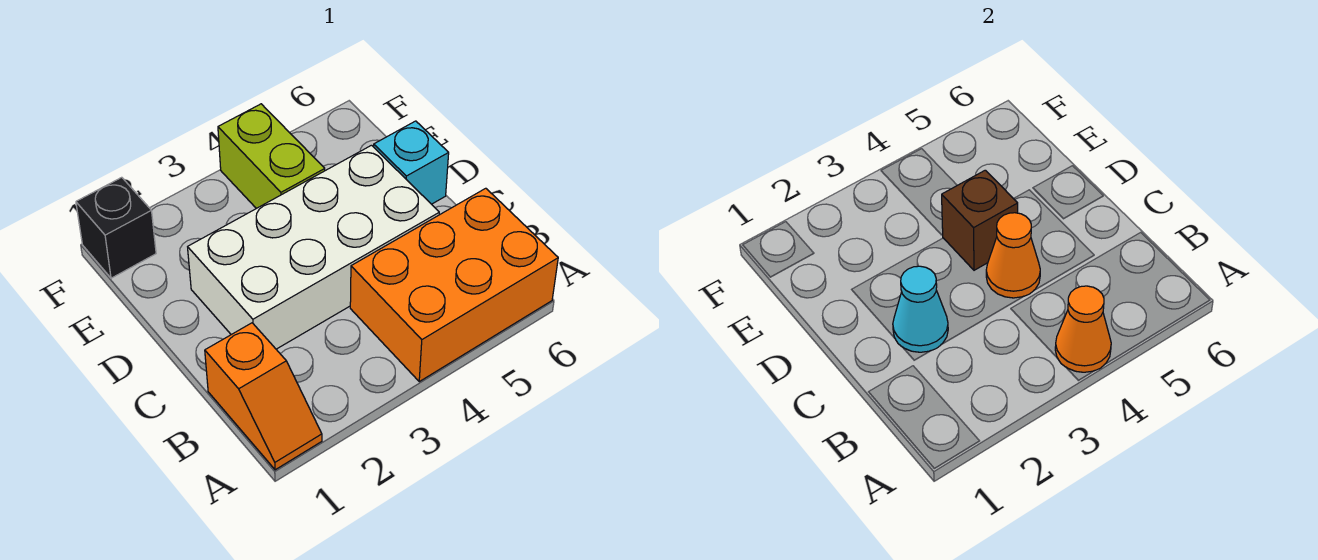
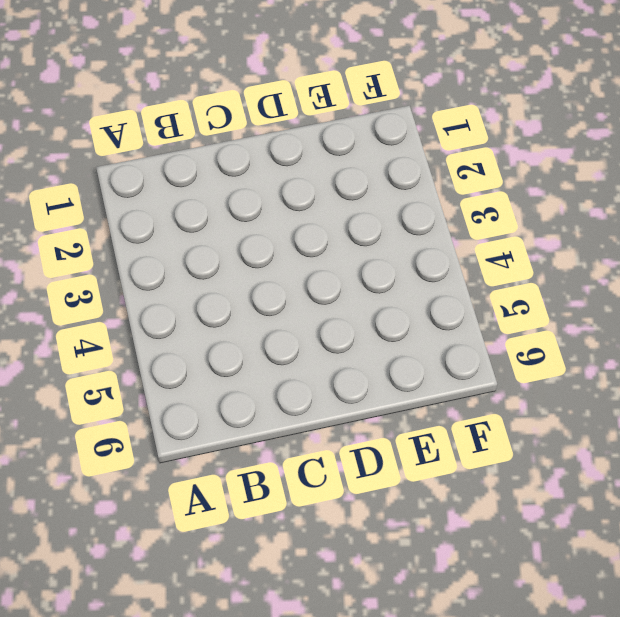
none -> orange 1x2 slope [205,323,322,470]
none -> orange 2x3 brick [350,188,558,381]

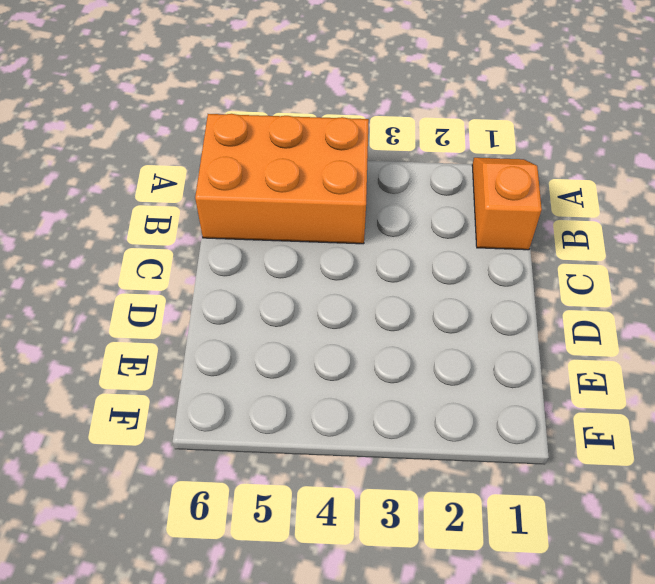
none -> white 2x4 brick [188,145,439,349]
none -> cyan 1x1 brick [374,121,449,204]

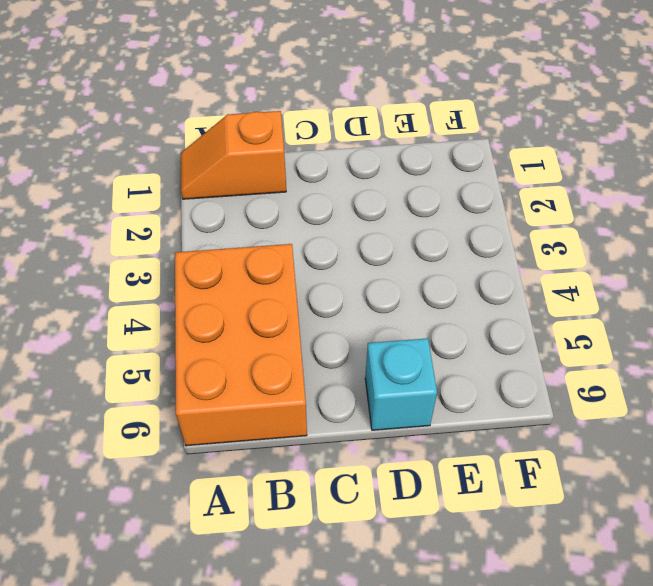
none -> white 2x4 brick [188,145,439,349]
none -> lime 1x2 brick [218,104,325,209]

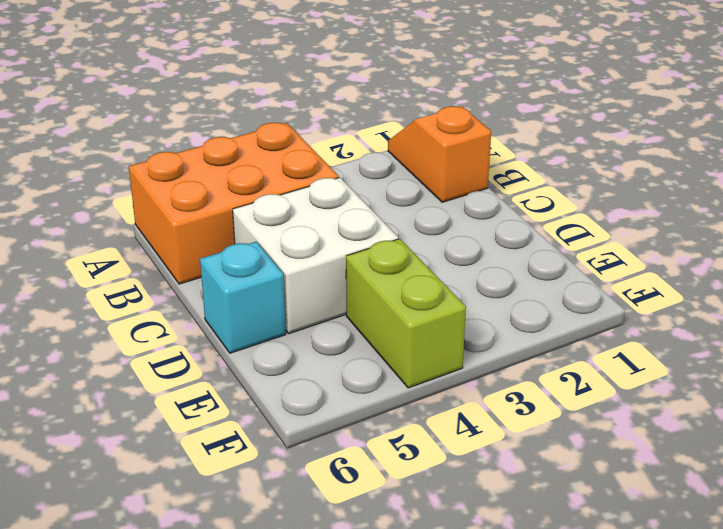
white 2x2 brick [233,177,398,334] -> white 2x4 brick [188,145,439,349]
none -> black 1x1 brick [76,177,156,278]
none -> orange 1x1 cone [1055,286,1111,372]

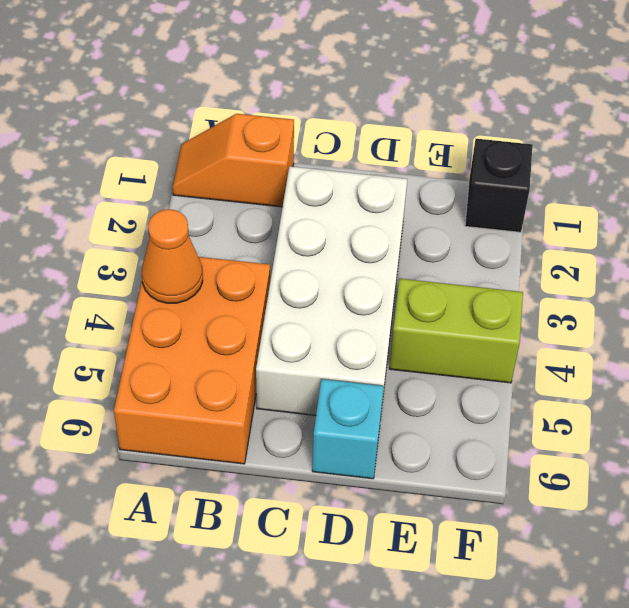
none -> cyan 1x1 cone [893,266,948,352]
none -> orange 1x1 cone [986,213,1040,298]

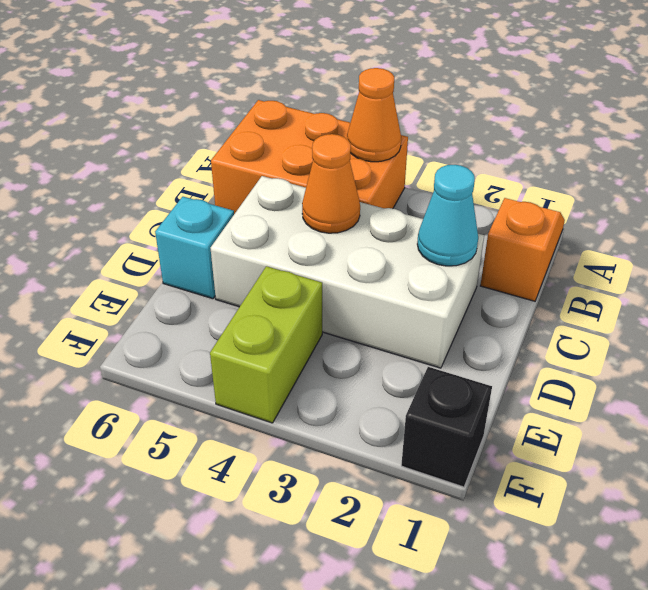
none -> brown 1x1 brick [942,170,1018,270]

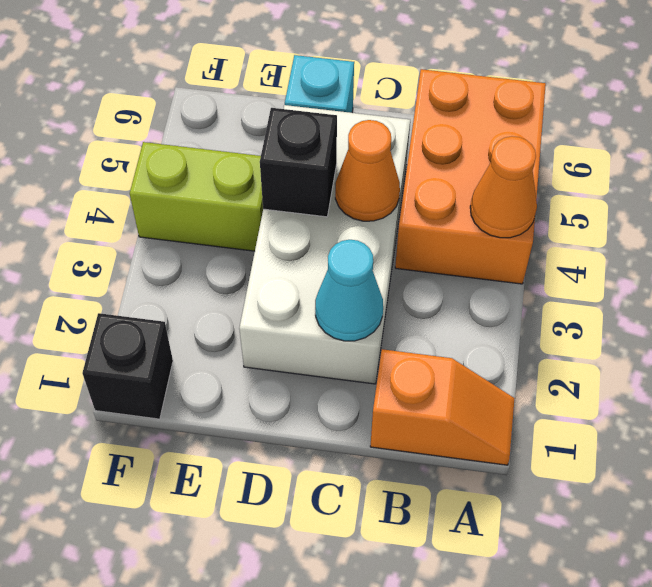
black 1x1 brick [260,108,337,217] -> brown 1x1 brick [942,170,1018,270]

